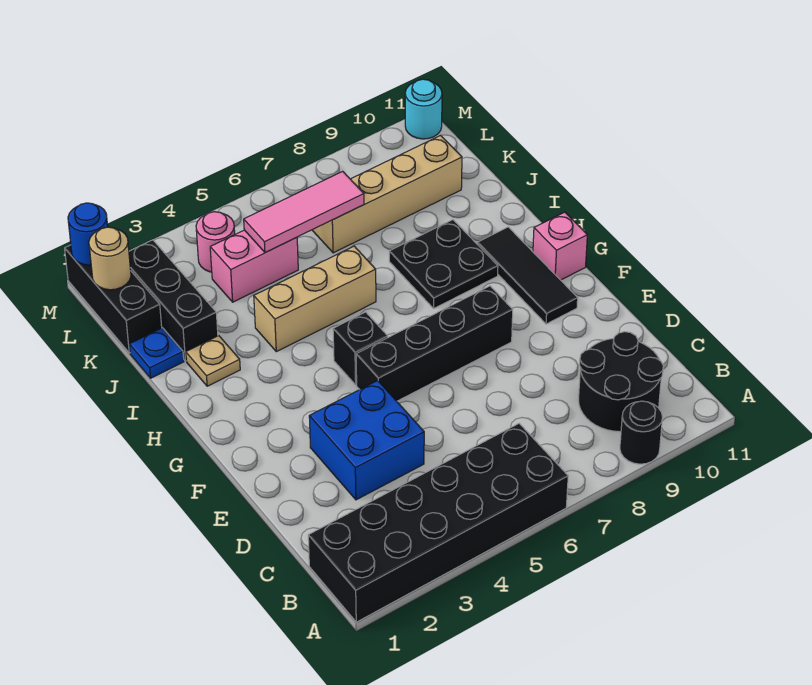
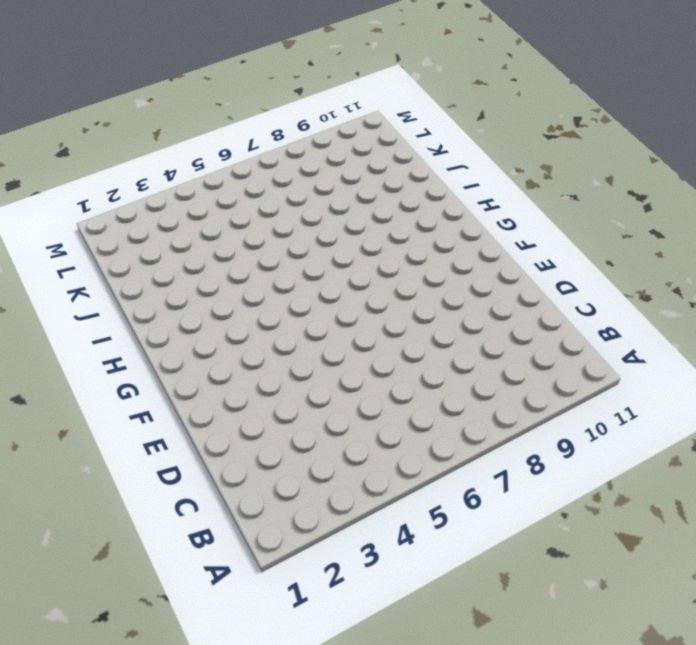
none -> black 2x6 brick [308,424,568,622]
none -> black 1x1 round brick [620,401,663,464]
none -> black 2x2 round brick [579,332,663,432]

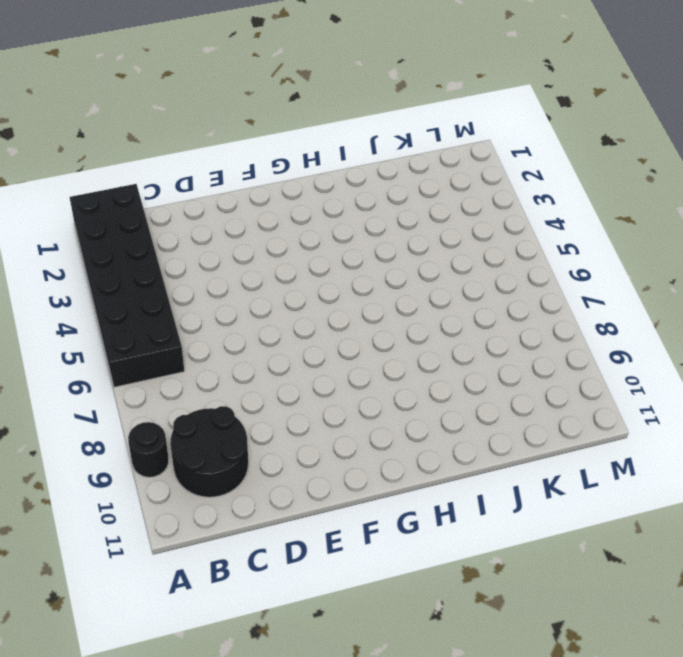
none -> blue 2x2 brick [309,381,424,500]
none -> black 1x4 brick [356,286,513,401]
none -> black 1x3 tile [477,227,578,324]

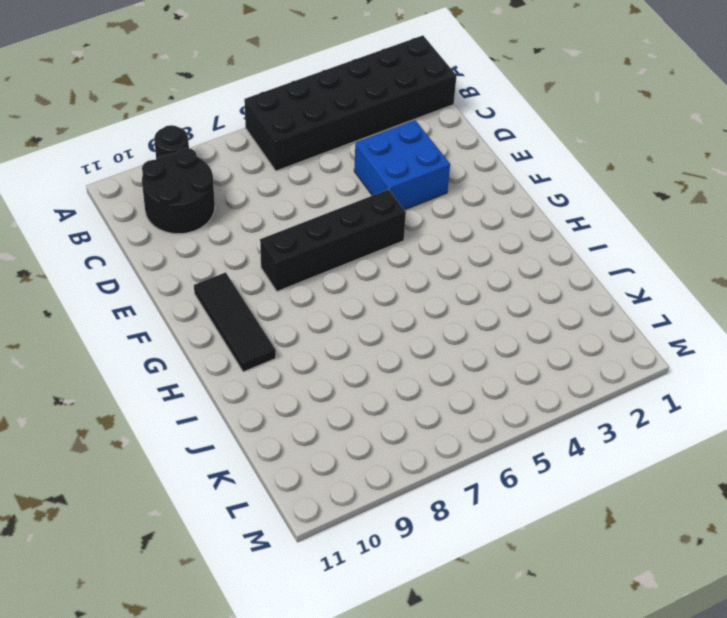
none -> black 1x1 brick [333,312,388,385]
none -> pink 1x1 brick [533,212,587,280]
none -> black 2x2 plate [389,220,498,308]

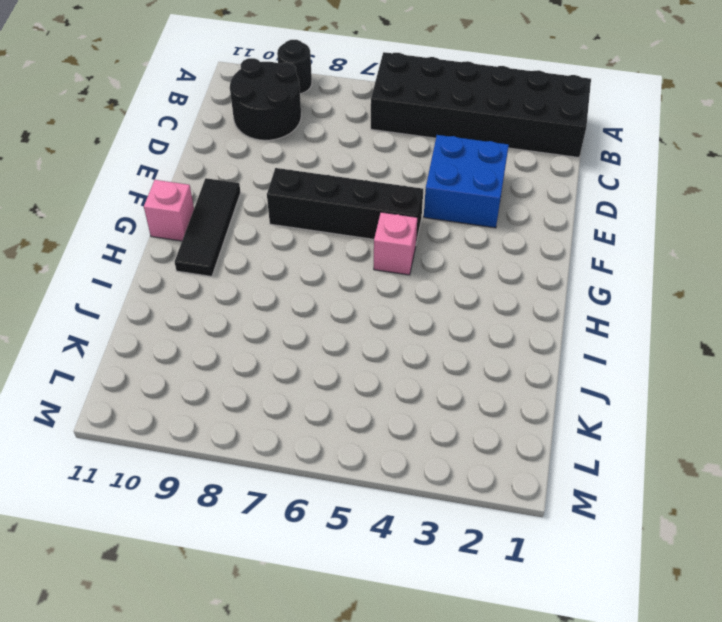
pink 1x1 brick [374,212,417,275] -> black 1x1 brick [333,312,388,385]
none -> black 2x2 plate [389,220,498,308]
none -> tan 1x1 plate [186,336,240,386]
none -> tan 1x3 brick [254,246,376,352]

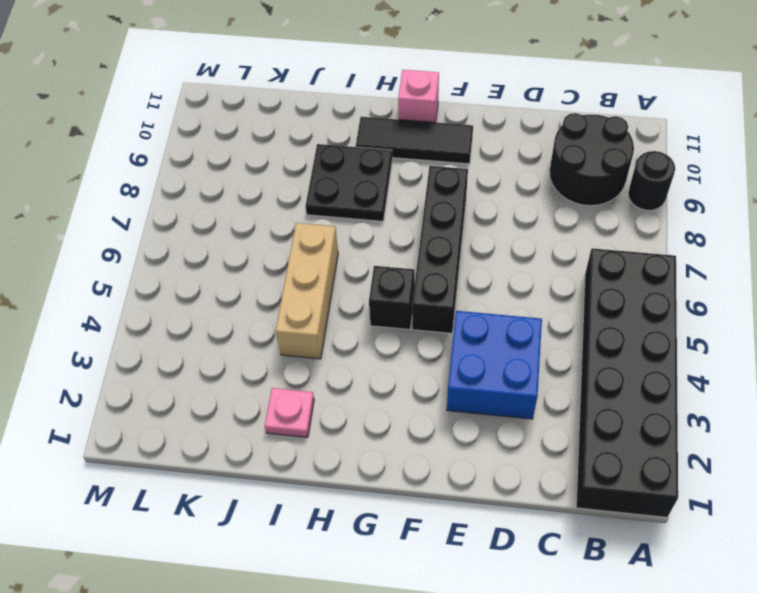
pink 1x1 plate [265,388,314,437] -> tan 1x1 plate [186,336,240,386]
none -> blue 1x1 plate [129,328,184,378]
none -> black 1x3 brick [129,240,218,361]
none -> black 1x3 brick [65,245,162,353]

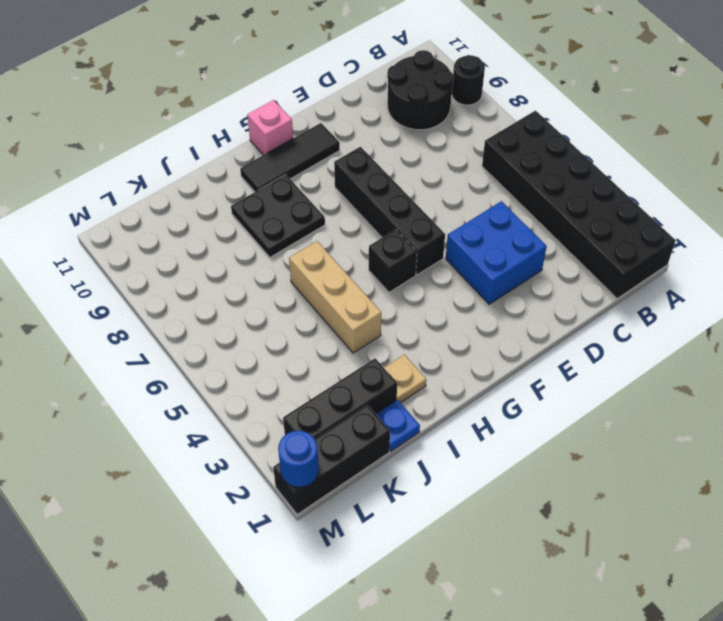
none -> pink 1x2 brick [210,230,298,302]
none -> tan 1x4 brick [312,136,462,253]
none -> pink 1x1 round brick [196,212,235,272]

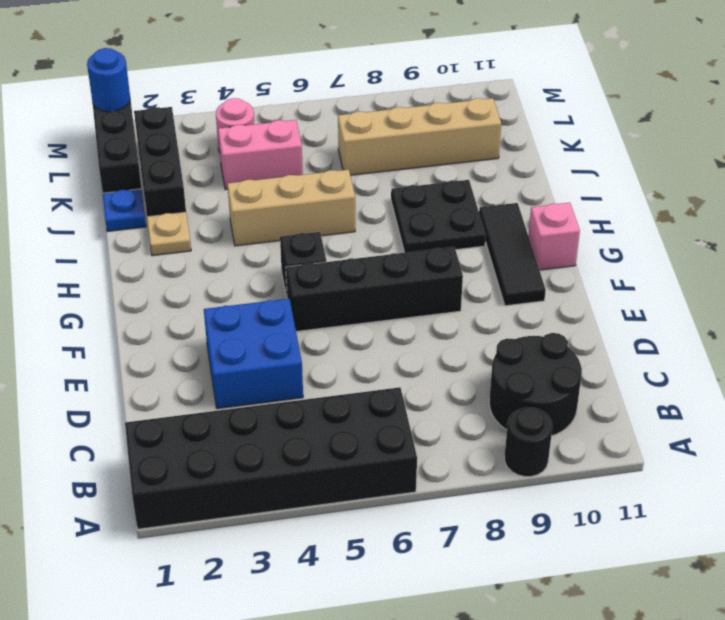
none -> cyan 1x1 round brick [405,79,442,139]
none -> pink 1x3 tile [244,171,364,253]
none -> tan 1x1 round brick [89,227,131,290]

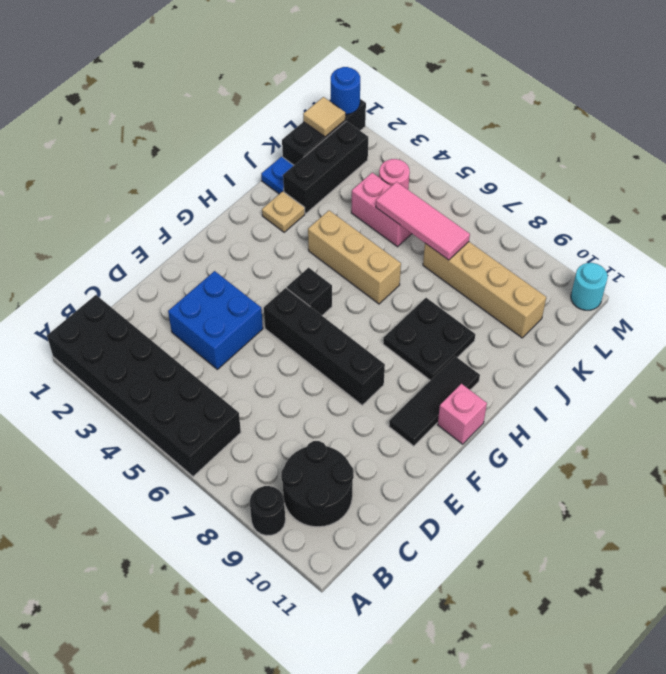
tan 1x1 tile [303,97,345,137] -> tan 1x1 round brick [89,227,131,290]

